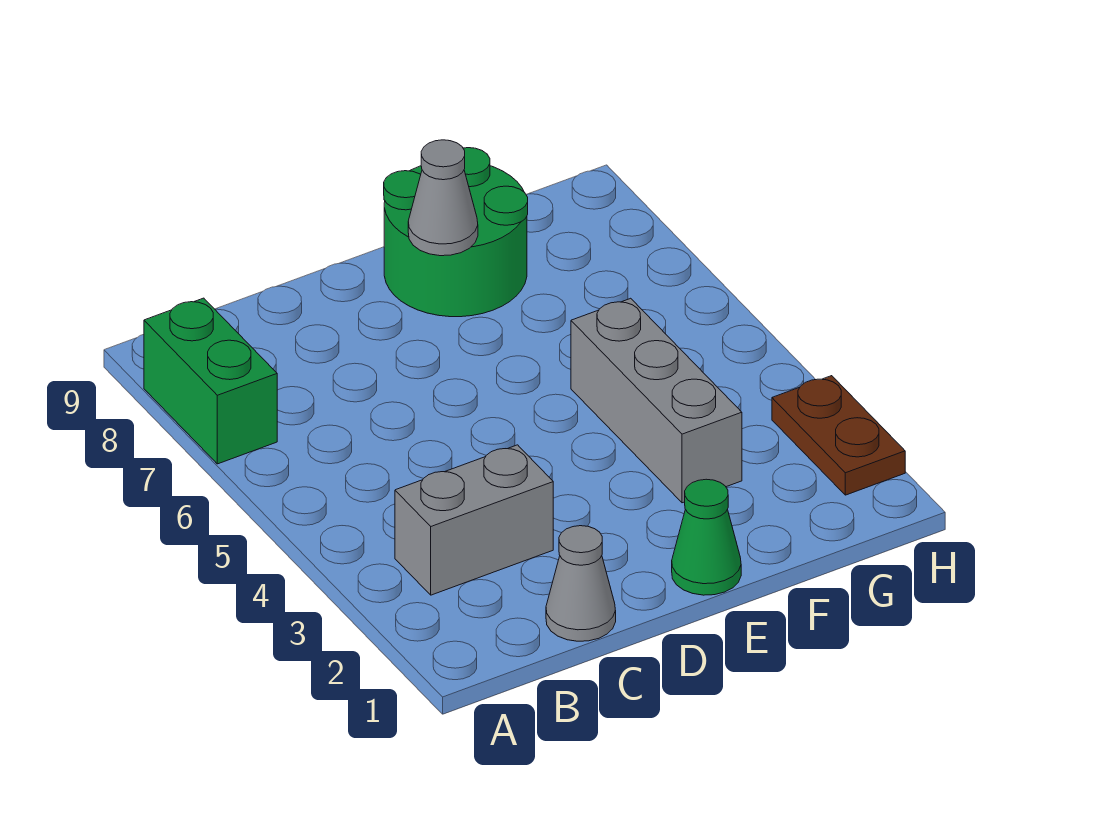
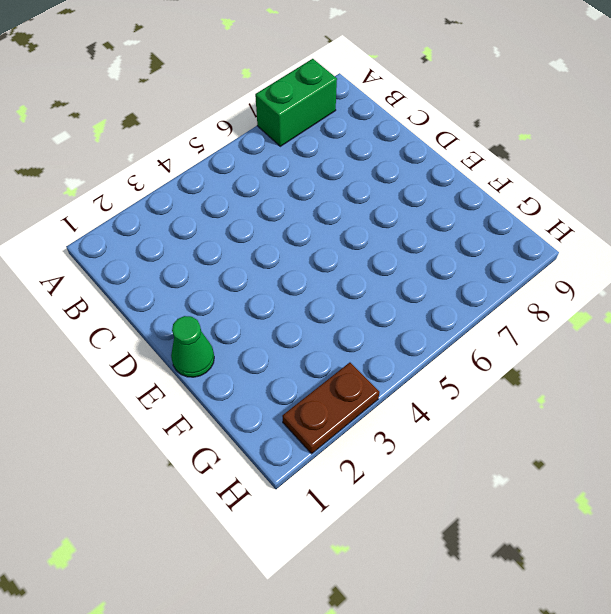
none -> grey 1x2 brick [395,445,553,595]
none -> grey 1x1 cone [546,526,616,641]

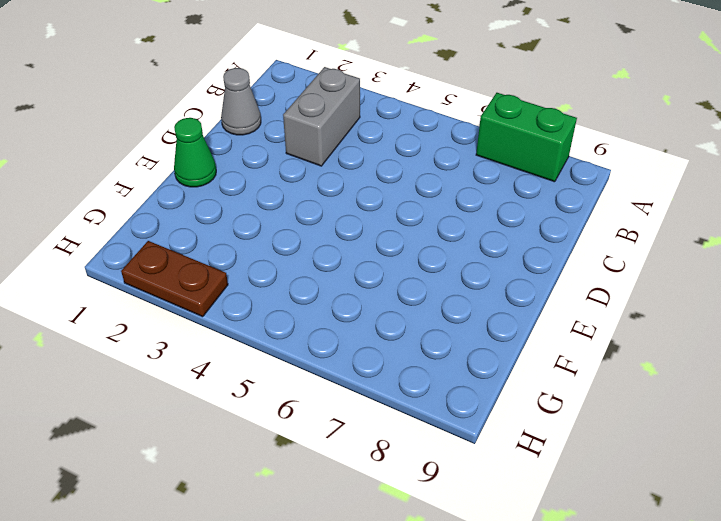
none -> green 2x2 round brick [384,148,528,317]
none -> grey 1x3 brick [571,298,742,503]

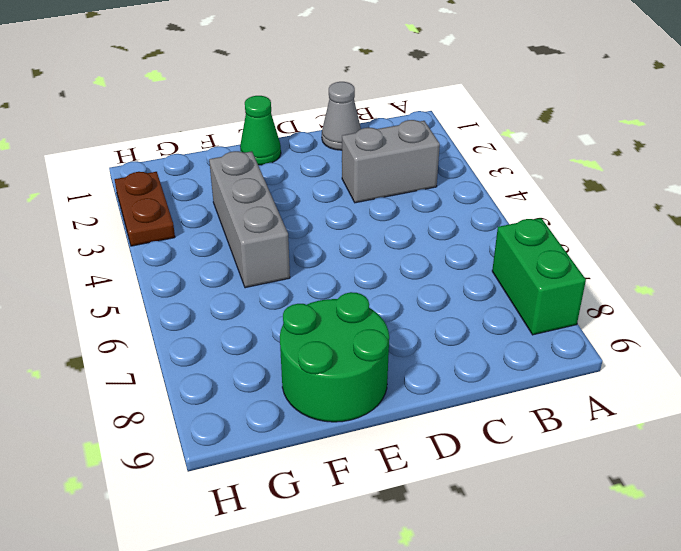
none -> grey 1x1 cone [408,140,478,256]

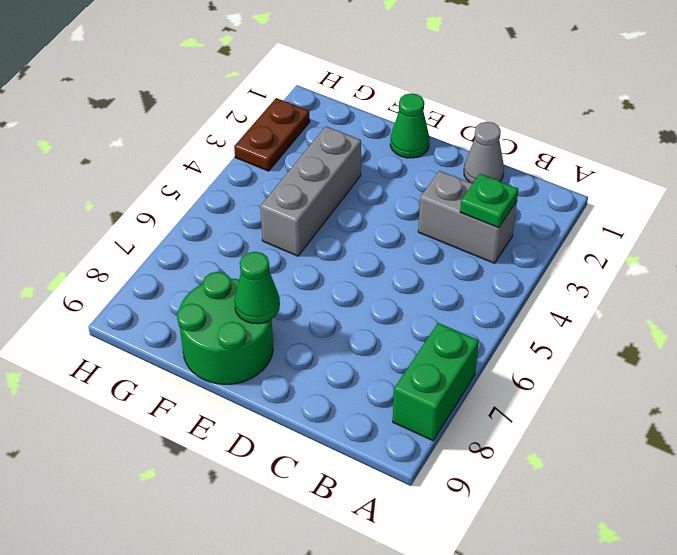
green 1x1 plate [460,174,518,228] -> none
green 1x1 cone [235,252,280,324] -> grey 1x1 cone [408,140,478,256]

